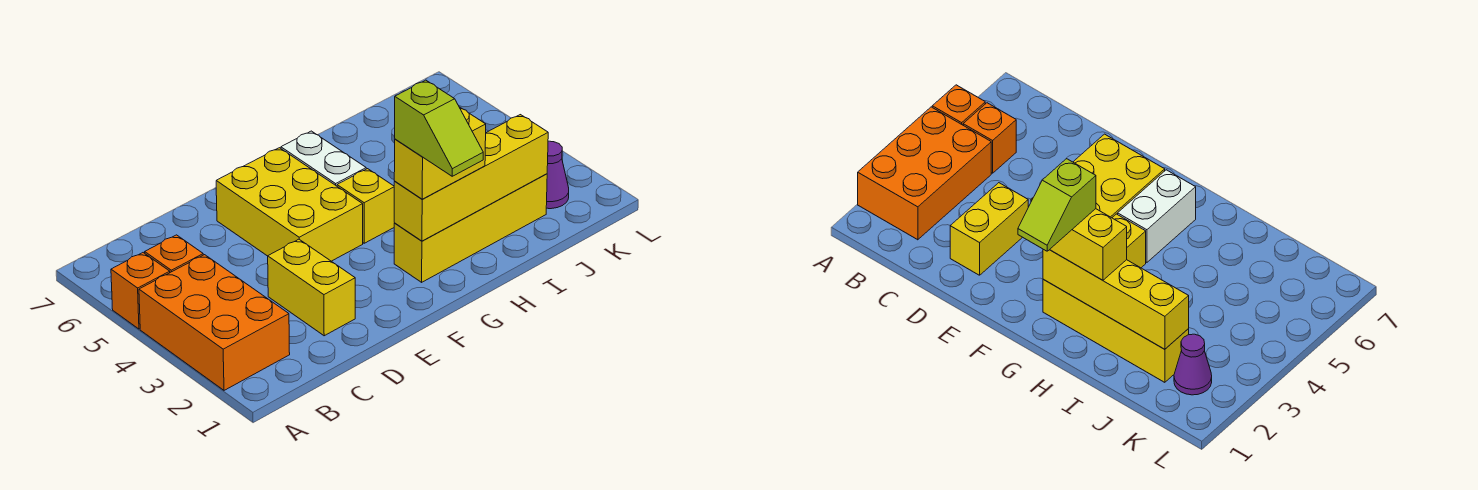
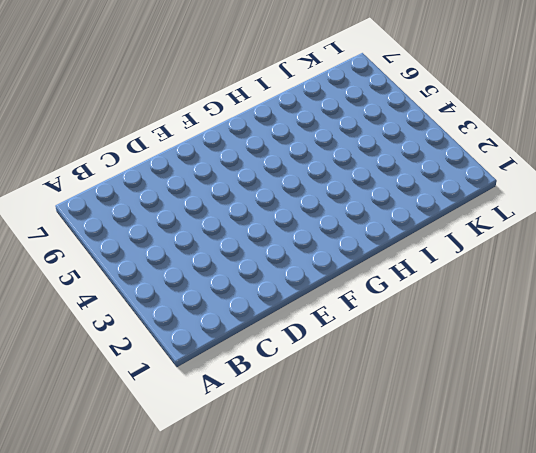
none -> orange 2x3 brick [139,255,290,390]
none -> orange 1x1 brick [111,253,170,329]
none -> orange 1x1 brick [145,235,203,272]

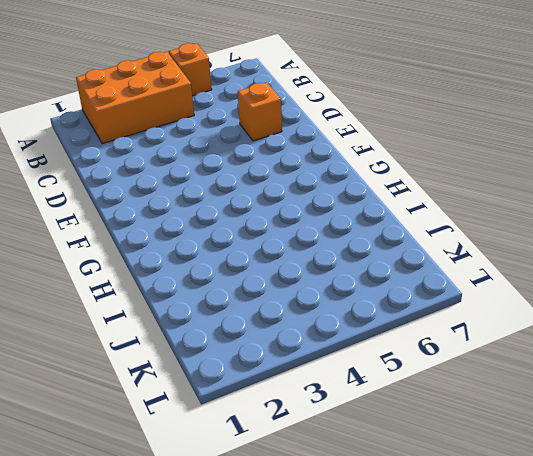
orange 1x1 brick [238,82,282,141] -> orange 1x1 brick moved to [145,235,203,272]
none -> yellow 1x2 brick [268,239,355,336]
none -> yellow 2x3 brick [216,148,363,261]
none -> yellow 1x4 brick [394,174,547,282]

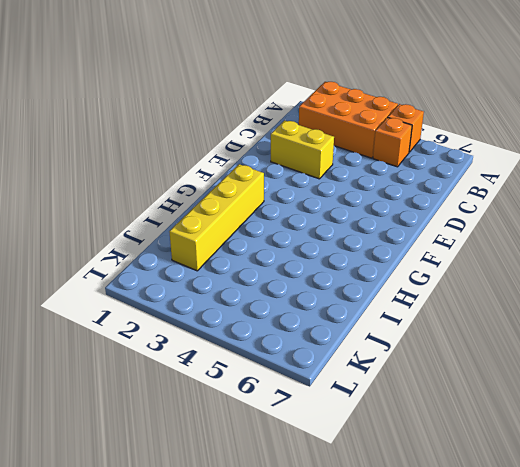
none -> yellow 2x3 brick [216,148,363,261]
none -> yellow 1x1 brick [337,169,394,243]
none -> white 1x2 brick [281,131,366,186]

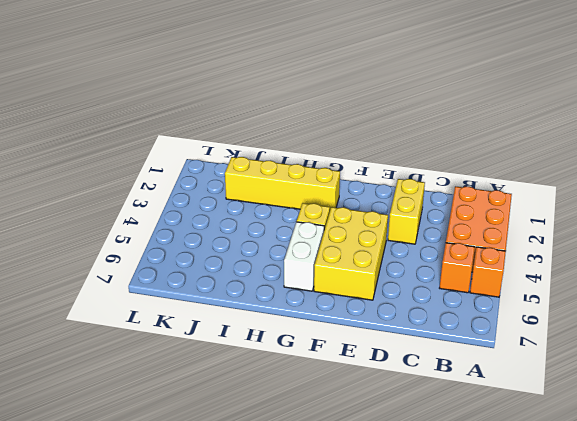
none -> purple 1x1 cone [546,141,569,209]
none -> yellow 1x4 brick [394,115,548,241]
none -> yellow 1x2 brick [394,107,486,199]

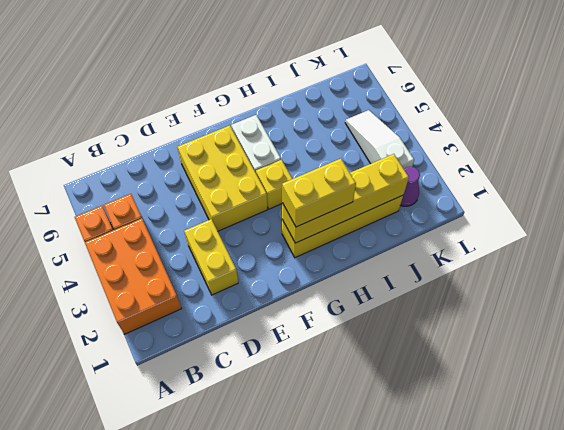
white 1x3 slope [345,110,414,169] -> none
none -> lime 1x2 slope [395,80,483,176]

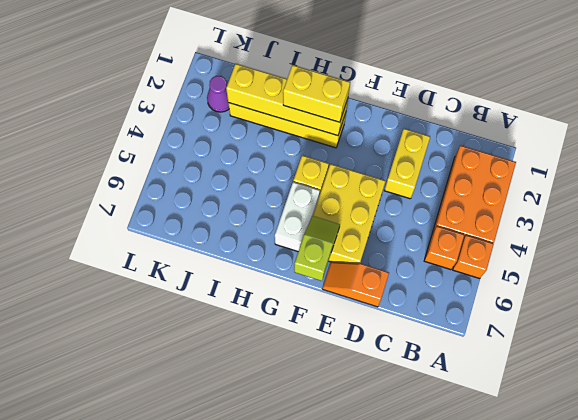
orange 1x2 slope [322,262,389,307] -> none
lime 1x2 slope [294,216,340,281] -> lime 1x2 slope moved to [395,80,483,176]

